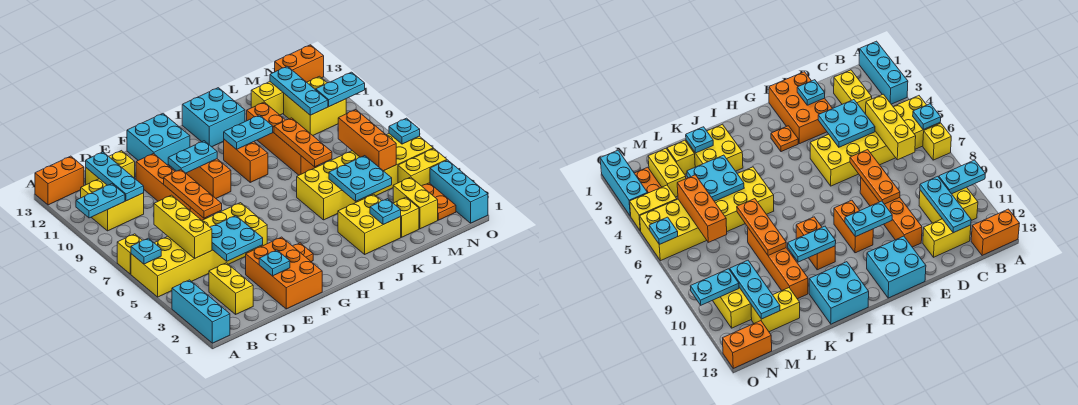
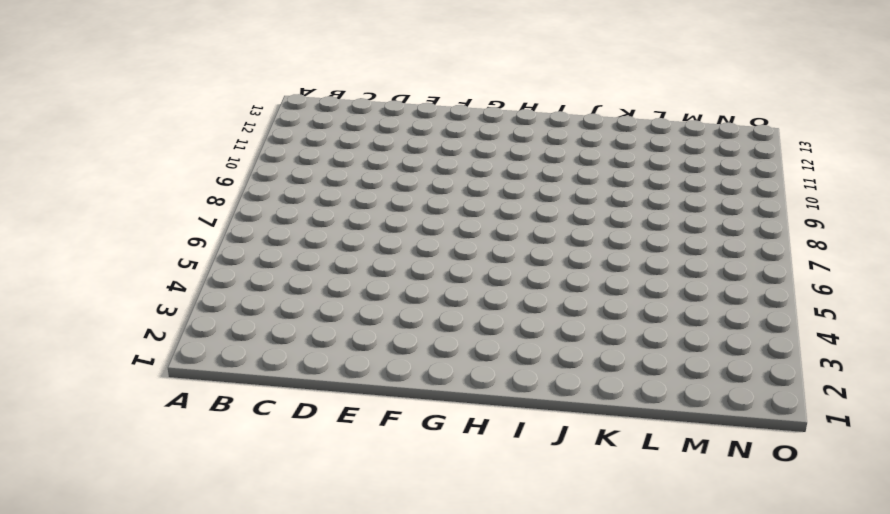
none -> cyan 1x3 brick [172,280,230,343]
none -> yellow 2x6 brick [131,203,267,297]
none -> yellow 1x1 brick [117,234,142,274]
none -> orange 1x2 brick [35,156,84,205]

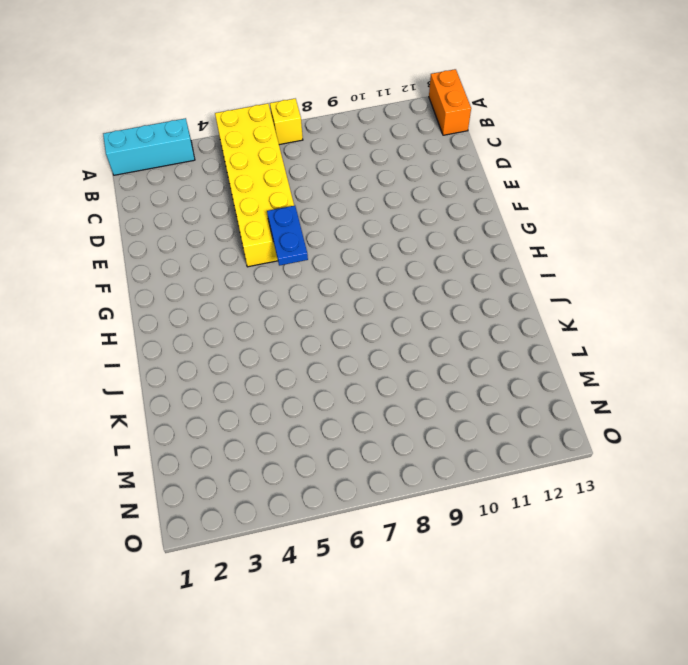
blue 1x2 plate [267,206,308,266] -> none
none -> yellow 2x2 brick [81,179,144,231]
none -> yellow 1x2 brick [209,263,253,314]
none -> yellow 1x2 brick [85,151,135,185]
none -> orange 2x3 brick [246,237,322,309]

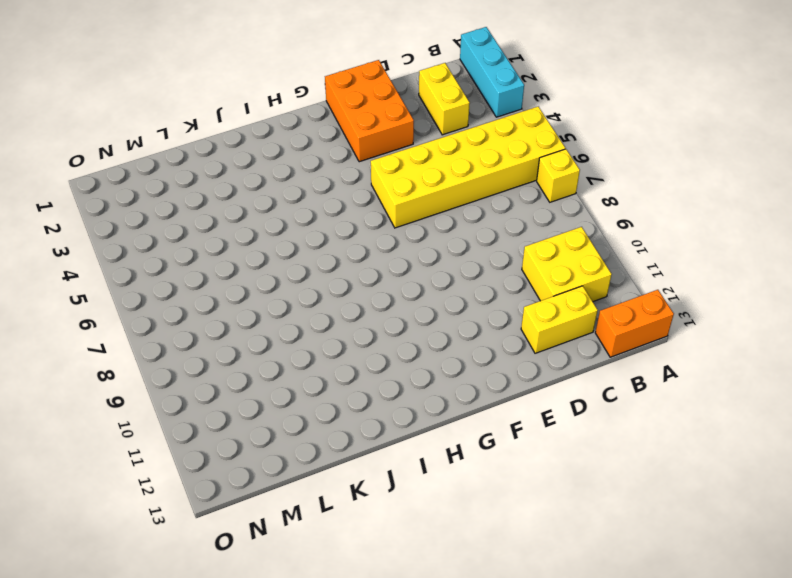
none -> orange 1x4 brick [136,154,208,220]
none -> cyan 2x2 brick [127,114,190,167]
none -> orange 1x1 plate [293,243,313,262]
none -> orange 1x2 brick [187,159,231,198]

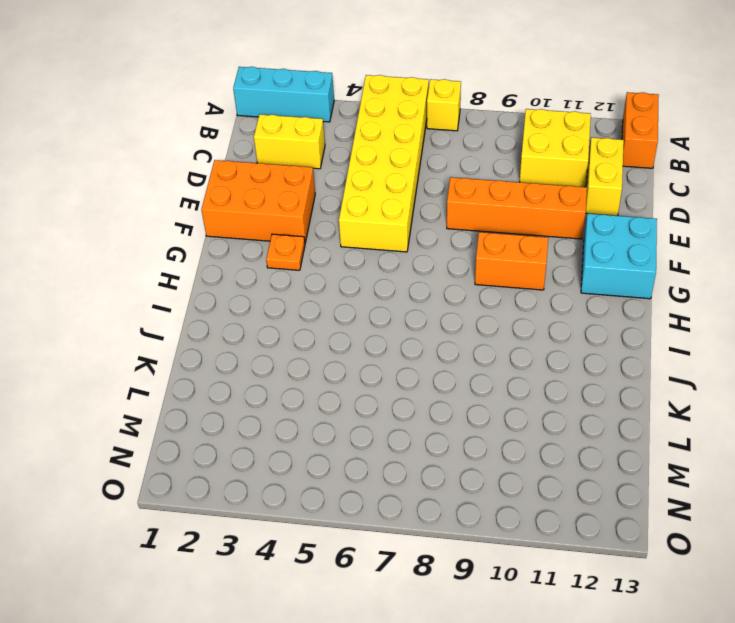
none -> orange 1x2 brick [224,139,268,182]
none -> cyan 2x2 brick [182,88,245,147]
none -> yellow 2x2 brick [338,194,401,254]
none -> yellow 2x6 brick [297,134,433,220]

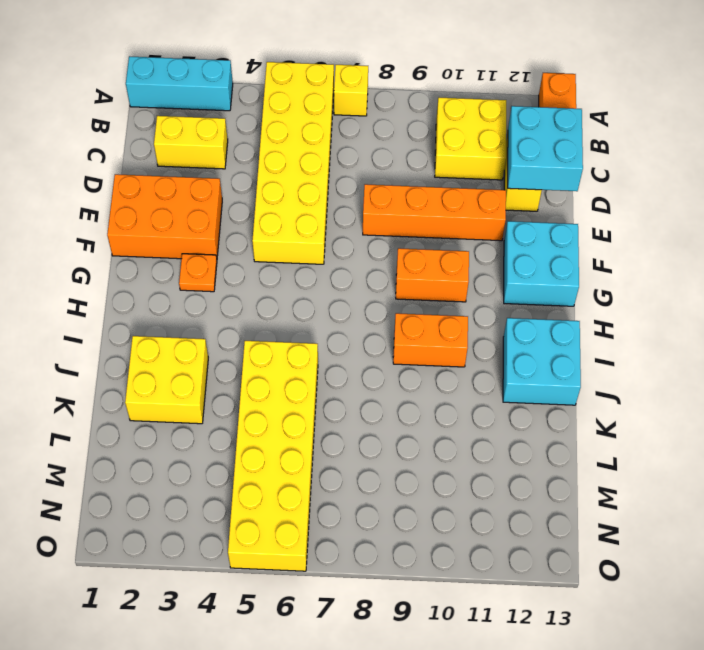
cyan 2x2 brick [508,106,583,191] -> cyan 1x3 plate [86,152,144,201]
none -> orange 1x4 brick [247,102,318,175]
none -> yellow 1x1 brick [393,197,419,237]
none -> yellow 1x2 brick [251,82,284,115]
none -> yellow 1x2 brick [393,177,438,229]

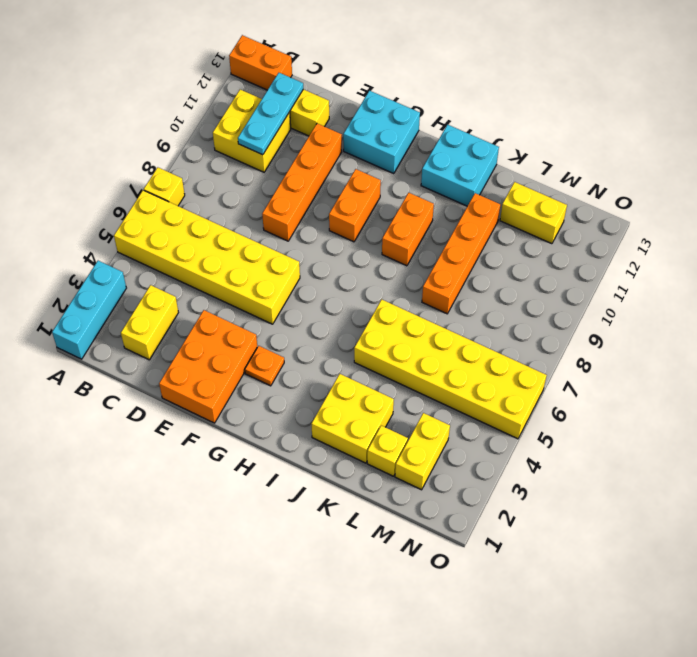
none -> yellow 2x2 brick [284,76,346,135]
none -> orange 1x2 plate [422,183,456,220]
none -> yellow 1x2 brick [398,148,447,186]
none -> orange 1x2 brick [275,45,324,82]

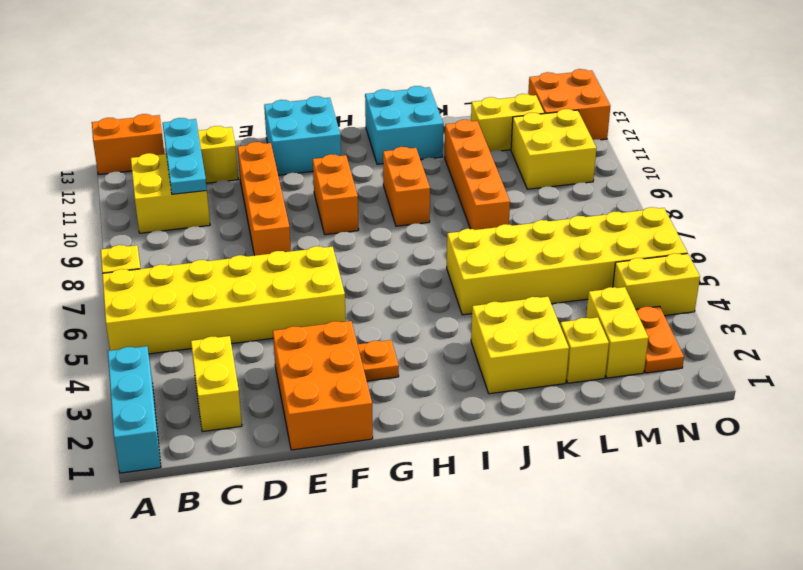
orange 2x2 brick [528,69,610,140] -> orange 1x2 brick [275,45,324,82]
none -> cyan 1x3 brick [430,160,488,223]
none -> cyan 1x1 plate [131,238,161,264]
none -> cyan 1x2 plate [76,184,125,218]
none -> yellow 1x3 brick [154,195,212,258]

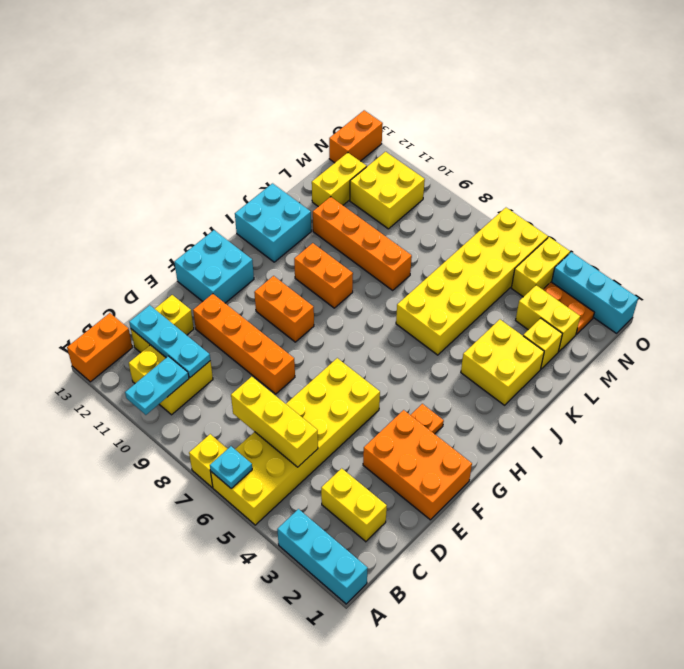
none -> cyan 2x2 plate [210,216,263,261]
none -> cyan 1x1 plate [259,250,290,276]
none -> orange 1x3 plate [164,170,222,218]
none -> cyan 1x2 plate [168,141,217,173]

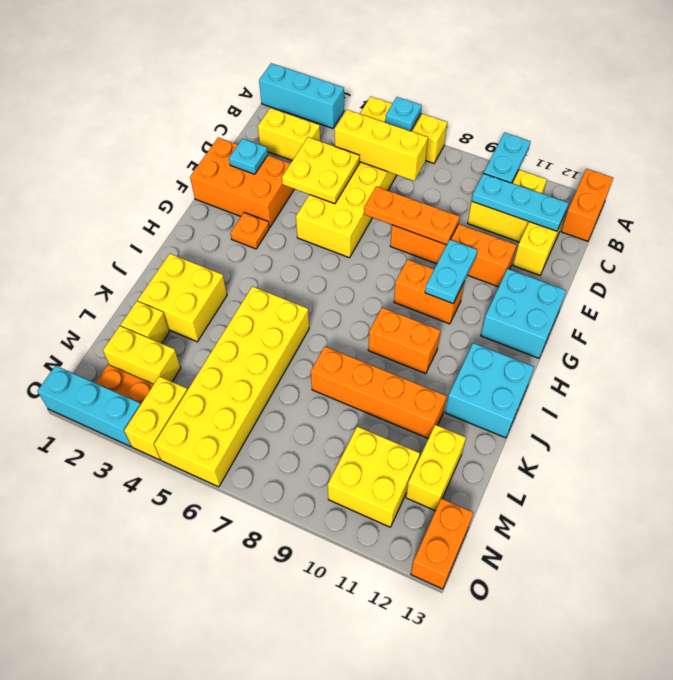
yellow 2x2 plate [282,137,360,204] -> cyan 2x2 plate [210,216,263,261]
none -> cyan 1x2 plate [224,115,273,150]
none -> cyan 1x1 plate [370,199,401,225]
none -> cyan 2x2 plate [329,156,392,201]
none -> orange 1x3 plate [274,118,332,167]

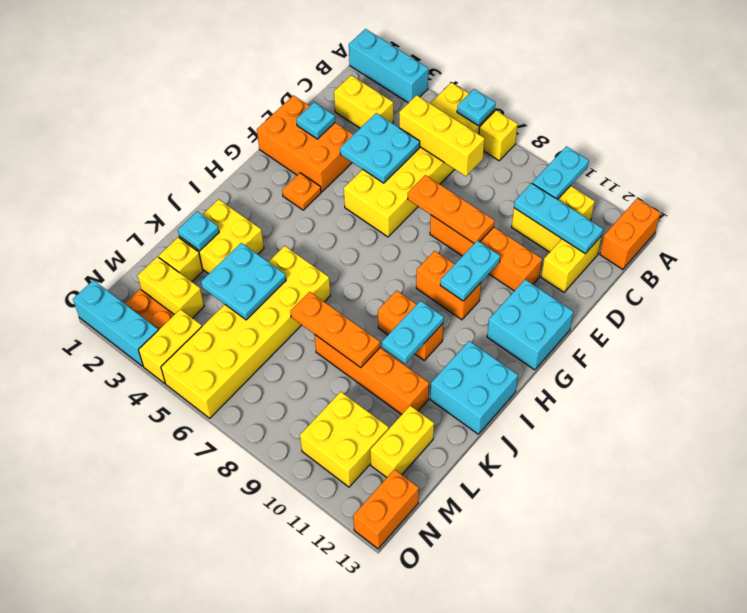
none -> orange 1x3 brick [338,110,396,171]
none -> cyan 1x3 plate [270,66,328,115]
none -> cyan 1x2 plate [316,72,365,106]
none -> cyan 1x1 plate [389,118,420,144]

